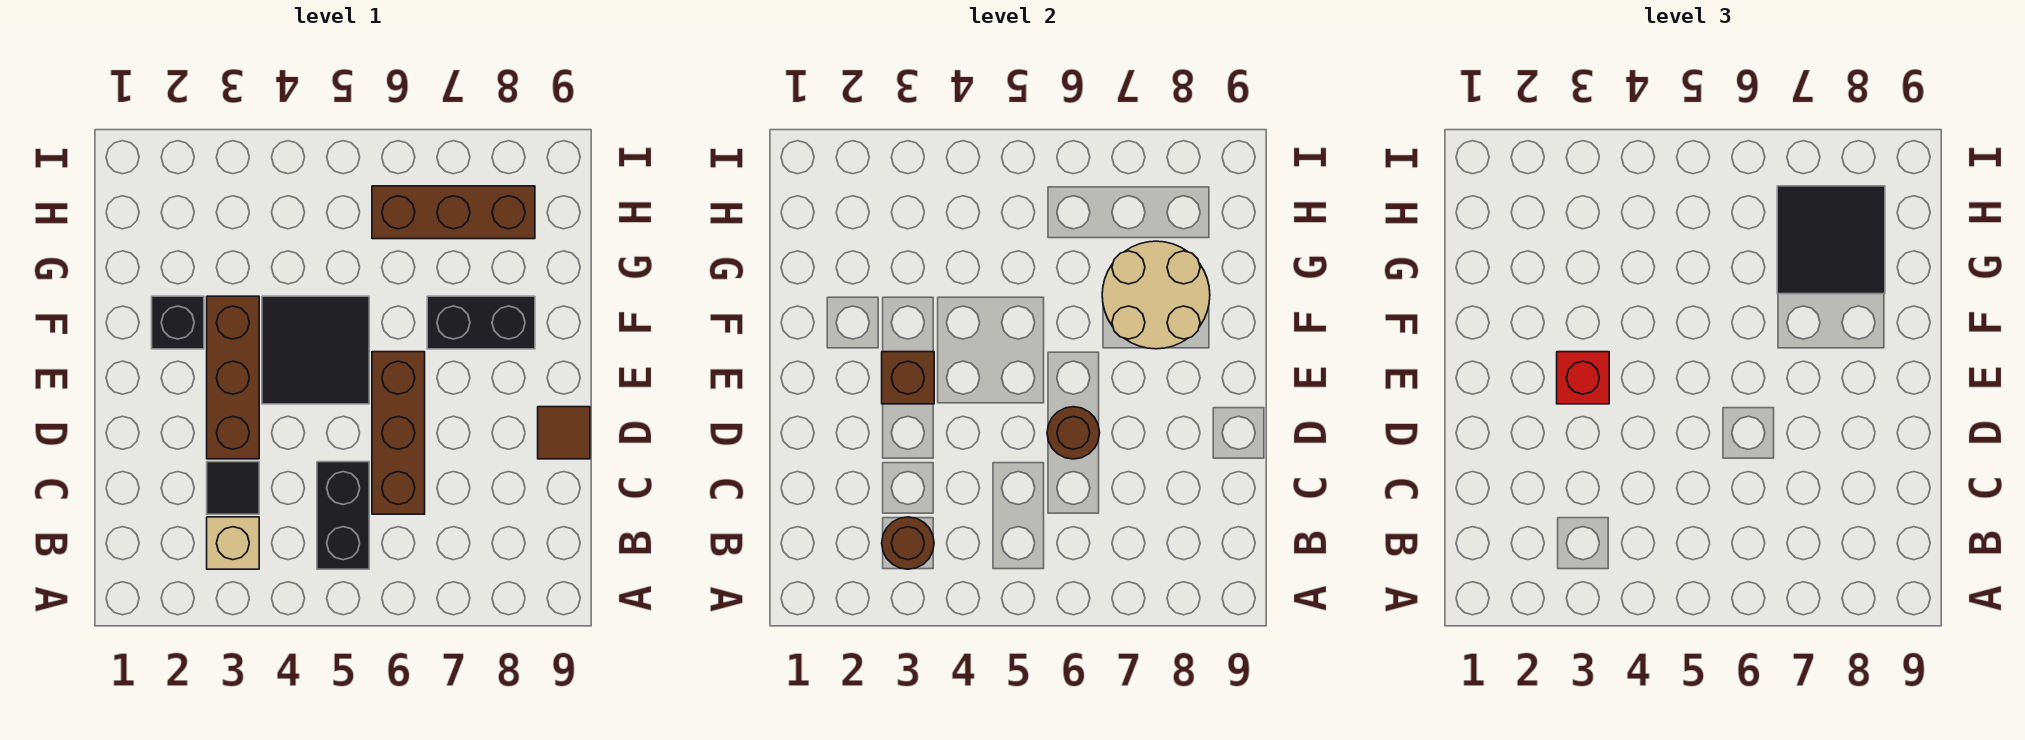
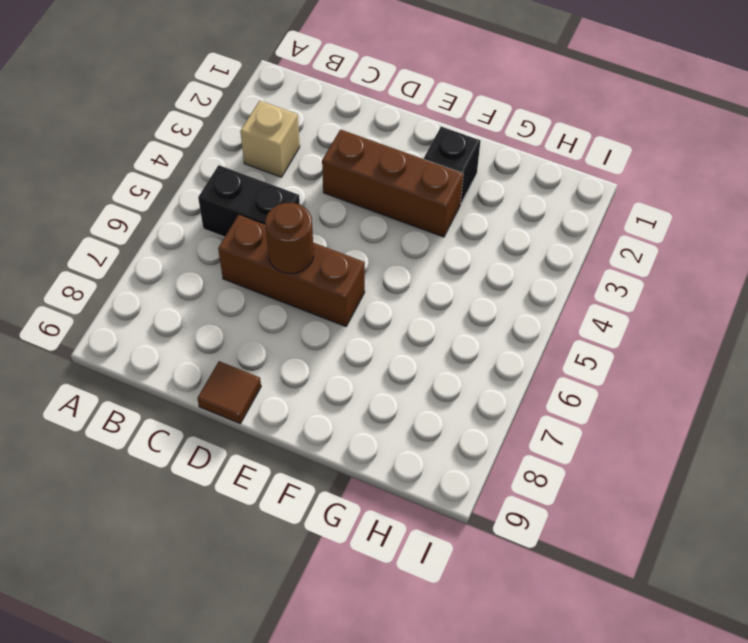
none -> black 1x1 tile [207,462,259,514]
none -> black 2x2 tile [262,296,369,404]
none -> black 1x2 brick [427,296,535,349]

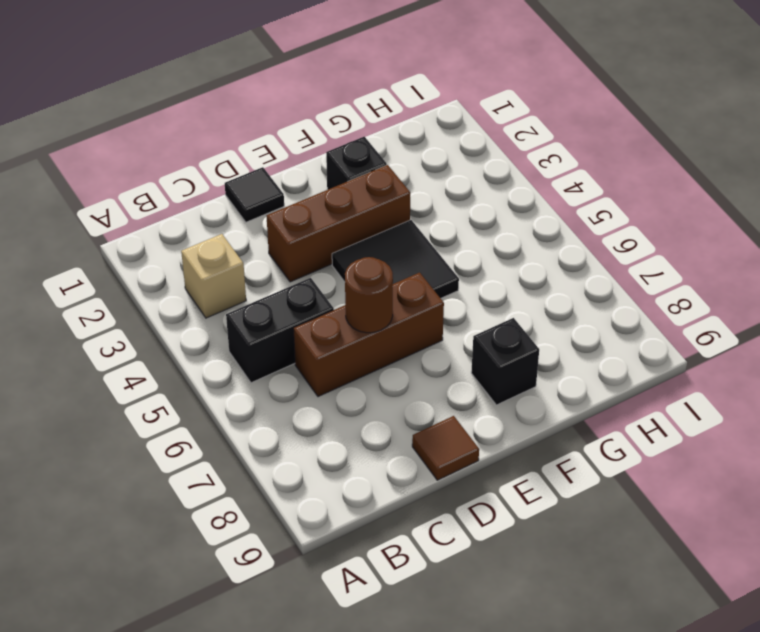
black 1x1 tile [225,167,284,222] -> black 1x1 tile moved to [207,462,259,514]
black 1x1 brick [471,318,539,405] -> black 1x2 brick [427,296,535,349]
none -> brown 1x3 brick [372,186,535,239]
none -> brown 1x1 round brick [882,517,934,569]
none -> brown 1x1 brick [882,352,934,404]

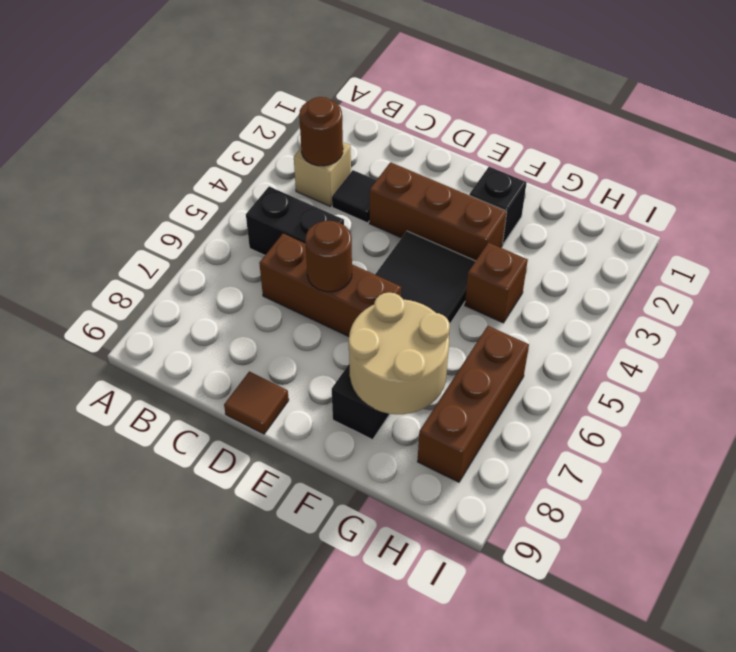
brown 1x1 brick [465,243,528,323] -> brown 1x1 brick moved to [882,352,934,404]
none -> red 1x1 brick [1557,352,1609,404]
none -> black 2x2 tile [1777,186,1885,294]

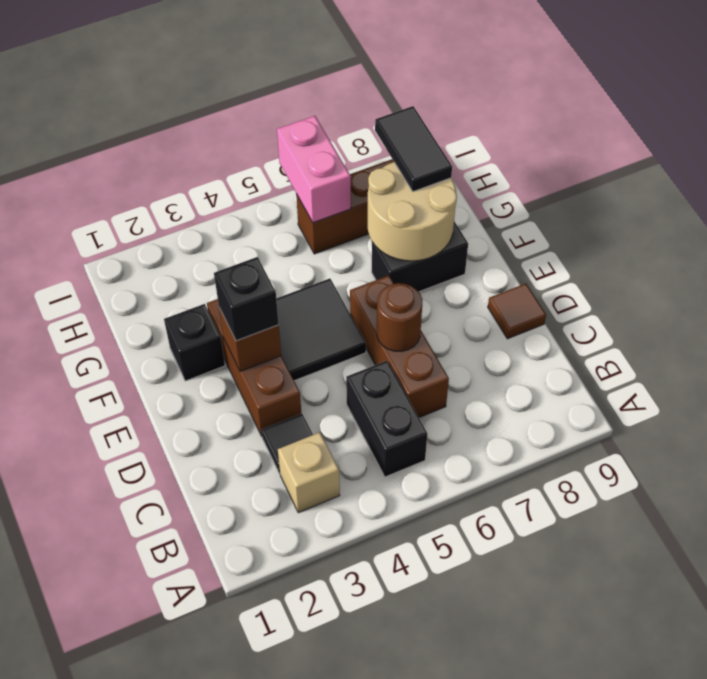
black 1x1 brick [214,257,279,341] -> red 1x1 brick [1557,352,1609,404]
black 1x2 tile [375,106,452,192] -> black 2x2 tile [1777,186,1885,294]
pink 1x2 brick [277,116,351,223] -> none
none -> brown 1x1 round brick [882,517,934,569]

